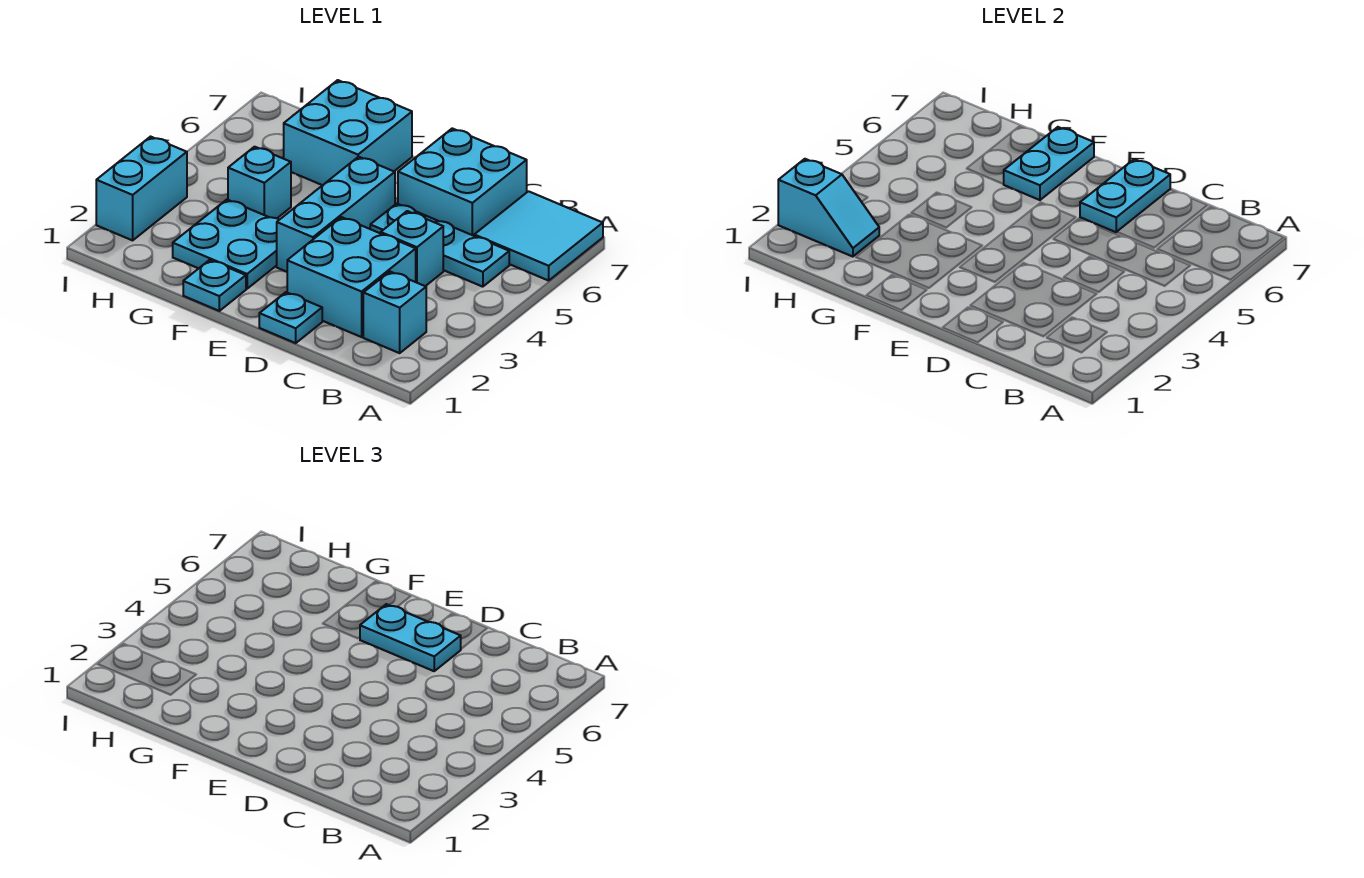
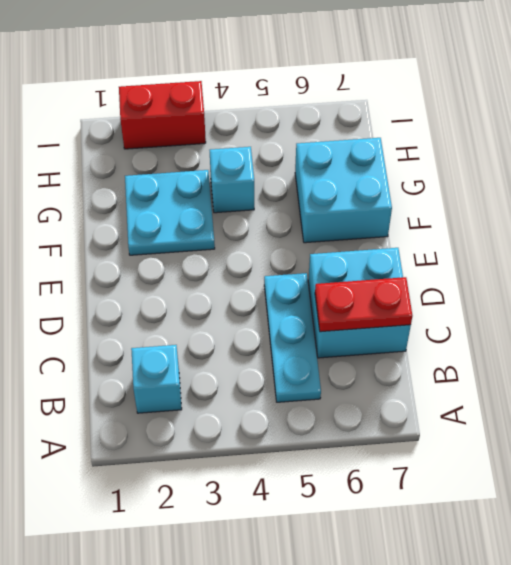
red 1x2 plate [315,277,413,332] -> none
red 1x2 brick [119,81,206,149] -> cyan 1x2 brick [96,137,187,240]
none -> cyan 2x2 tile [474,191,603,281]
none -> cyan 2x2 brick [287,217,416,337]
none -> cyan 1x1 brick [381,211,443,286]

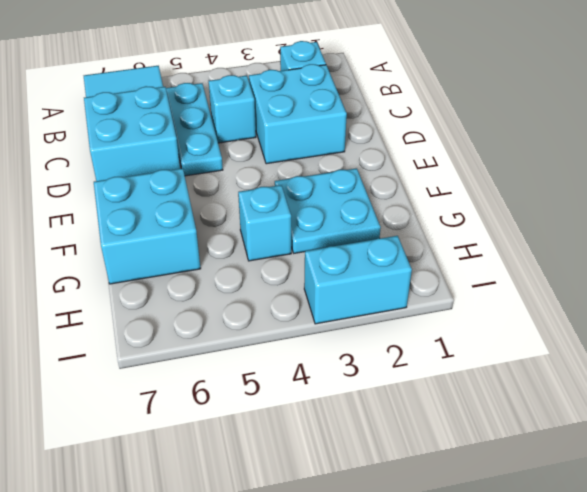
none -> cyan 1x1 plate [259,292,322,343]
none -> cyan 1x3 brick [277,157,395,272]
none -> cyan 1x1 plate [183,260,246,311]

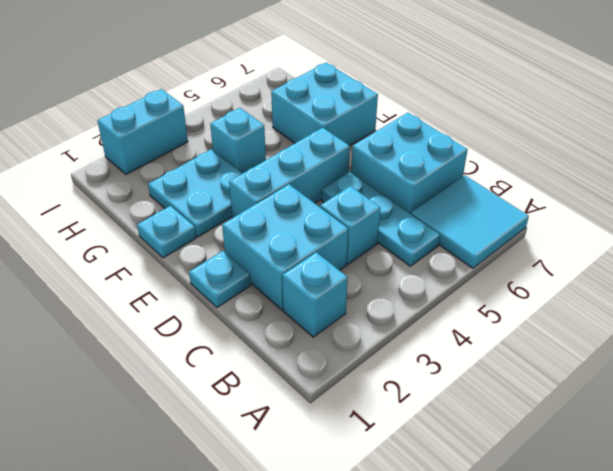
none -> cyan 1x2 plate [1080,159,1170,232]
none -> cyan 1x2 plate [1004,127,1094,200]
none -> cyan 1x2 slope [778,159,879,257]

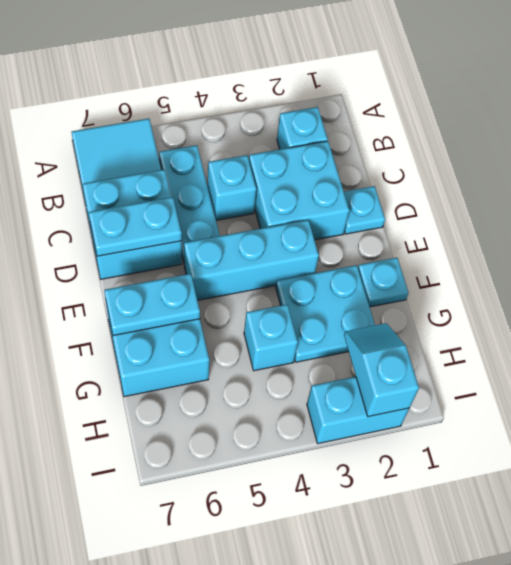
none -> cyan 1x2 plate [360,604,461,671]

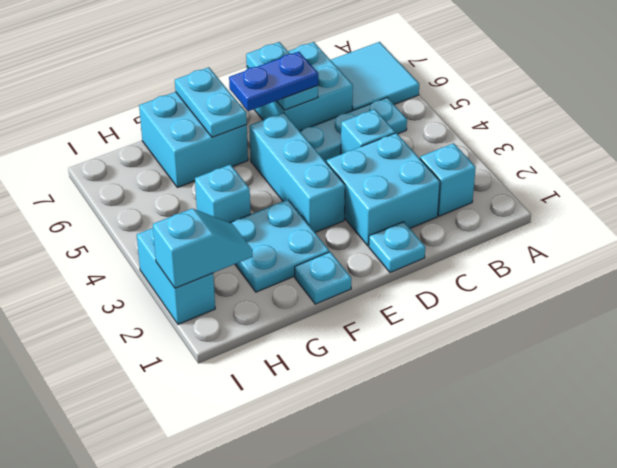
blue 1x2 plate [229,52,318,111] -> cyan 1x2 plate [360,604,461,671]

